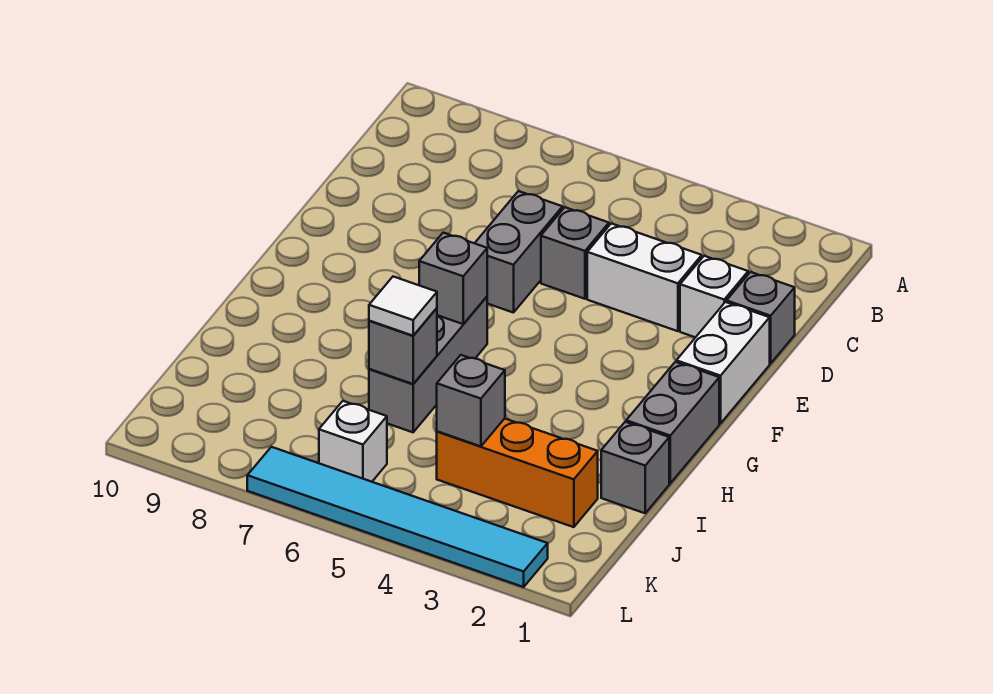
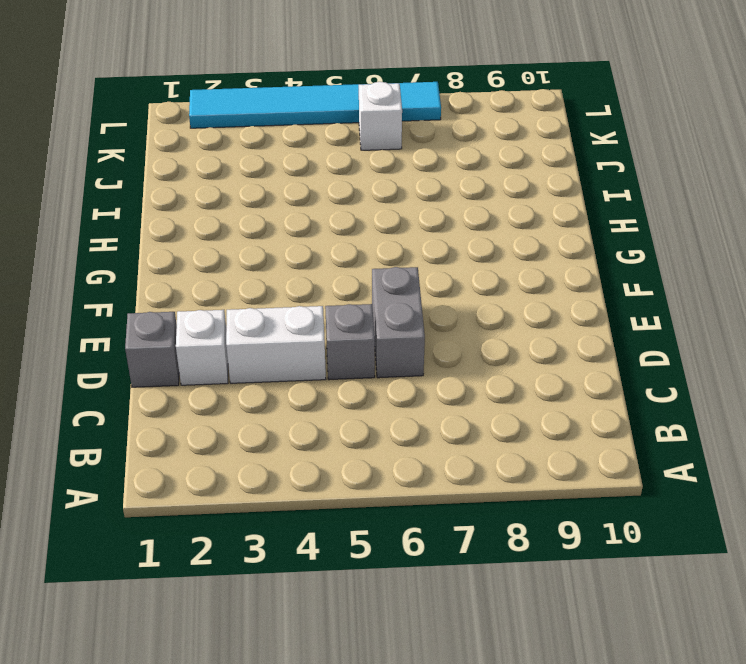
none -> white 1x2 brick [676,302,770,423]
none -> grey 1x2 brick [626,362,719,483]
none -> grey 1x3 brick [369,297,487,432]

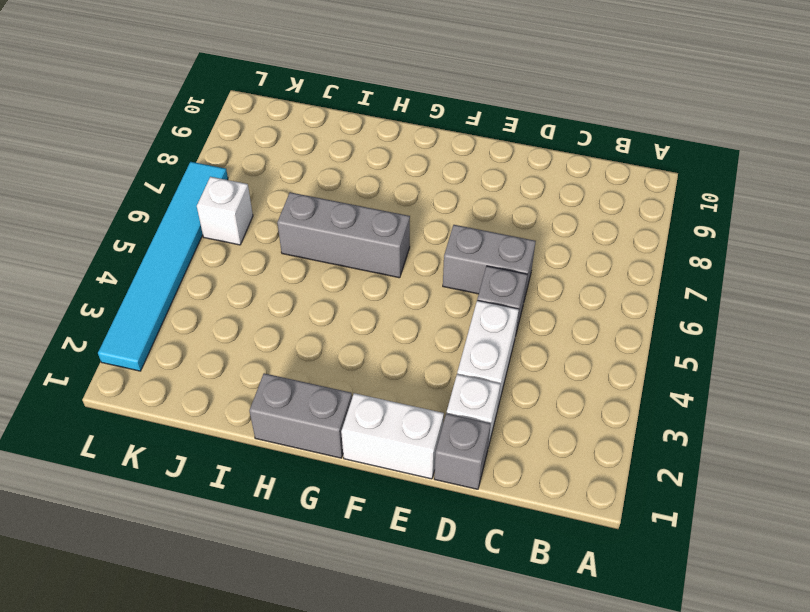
none -> grey 1x1 brick [601,422,669,513]
none -> orange 1x3 brick [437,419,598,527]
none -> grey 1x1 brick [419,233,487,324]

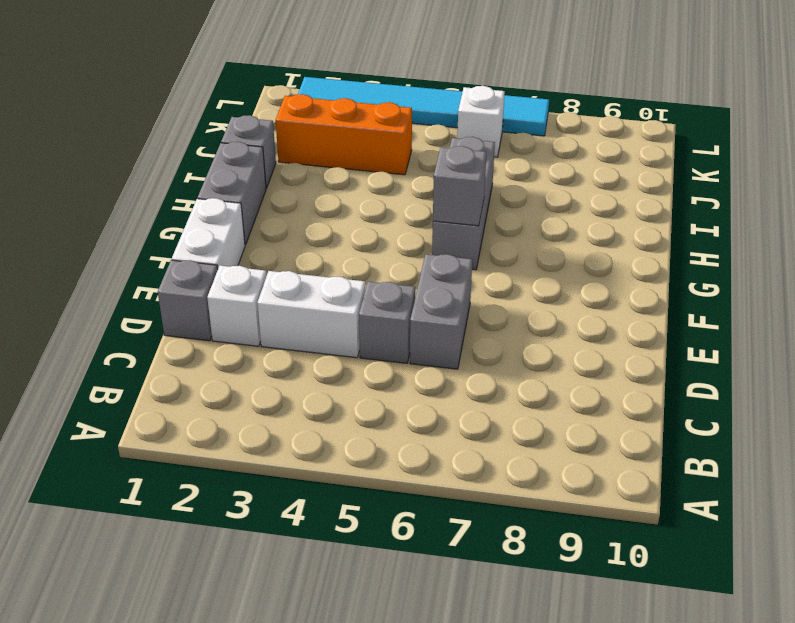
none -> grey 1x1 brick [369,308,437,384]
none -> grey 1x1 brick [437,355,505,446]
none -> white 1x1 tile [369,277,437,336]

